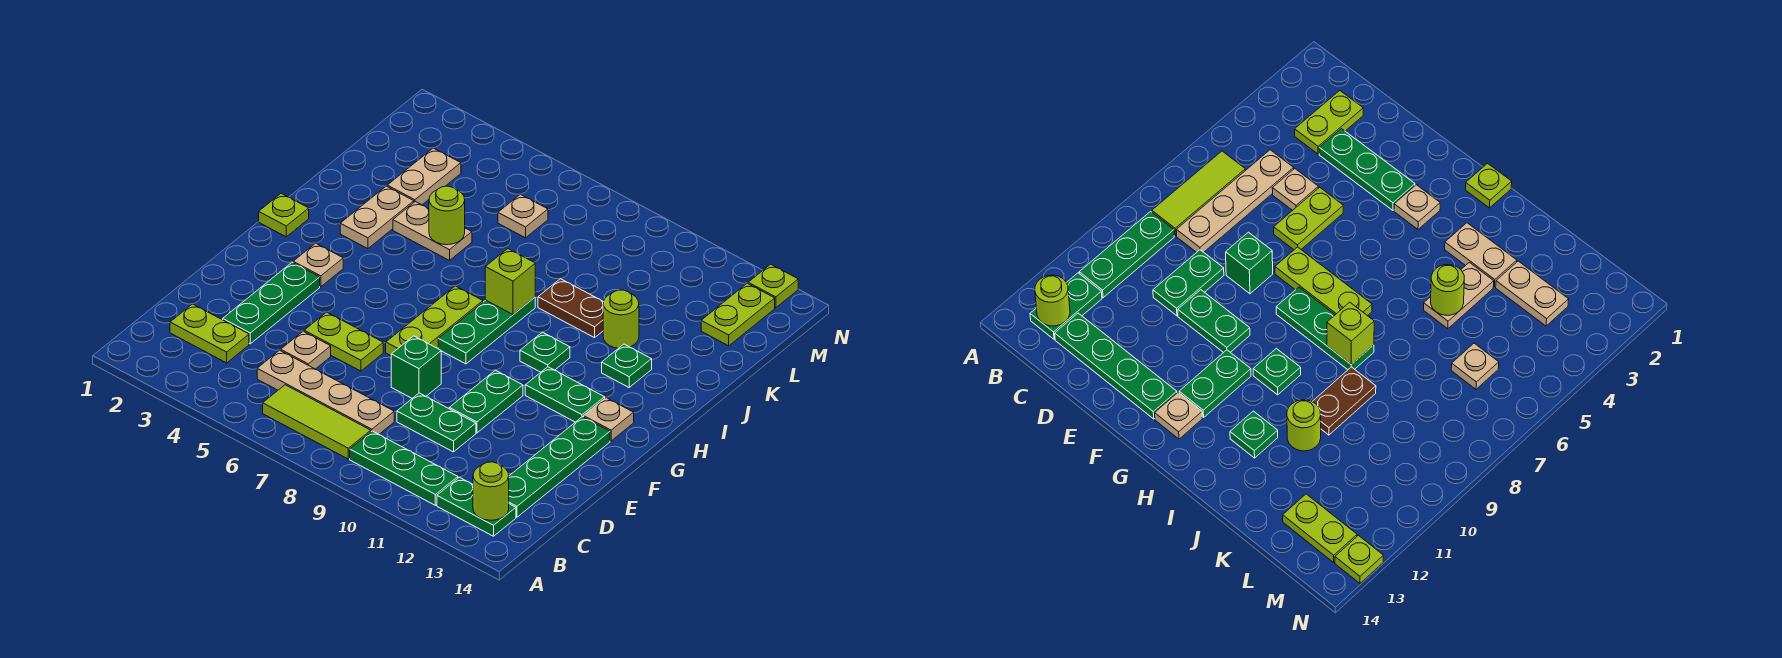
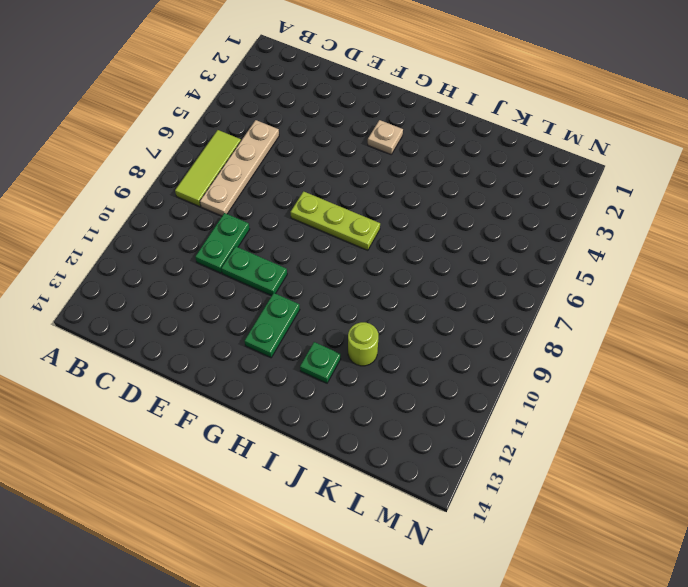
none -> green 1x3 plate [350,431,458,505]
none -> green 1x2 plate [437,477,516,536]
none -> lime 1x2 plate [170,304,249,363]
none -> green 1x4 plate [509,417,610,517]

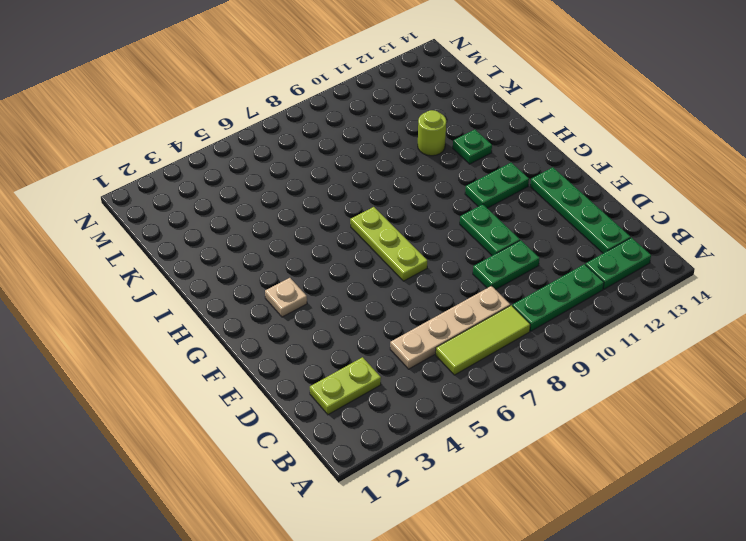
none -> green 1x3 plate [223,262,320,344]
none -> tan 1x1 plate [281,331,331,369]
none -> lime 1x2 plate [304,312,383,371]
none -> green 1x1 brick [391,336,441,398]

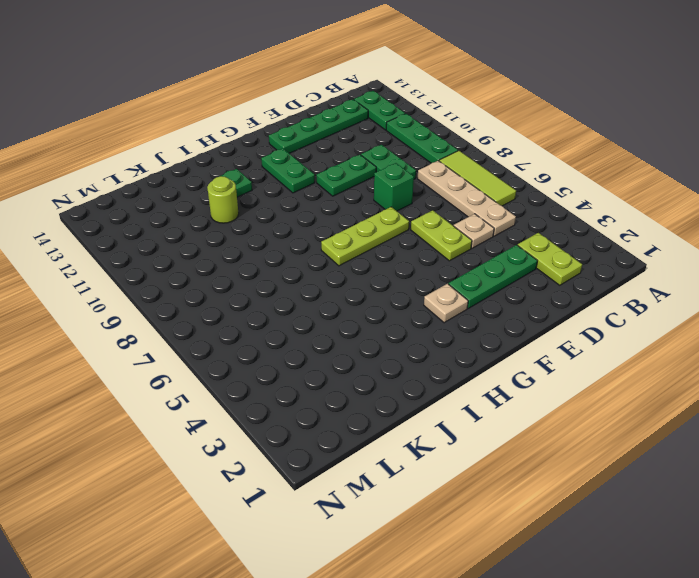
none -> green 1x3 plate [438,297,535,364]
none -> tan 1x1 plate [584,398,634,441]
none -> lime 1x1 plate [259,193,309,237]
none -> green 1x1 plate [520,332,570,372]

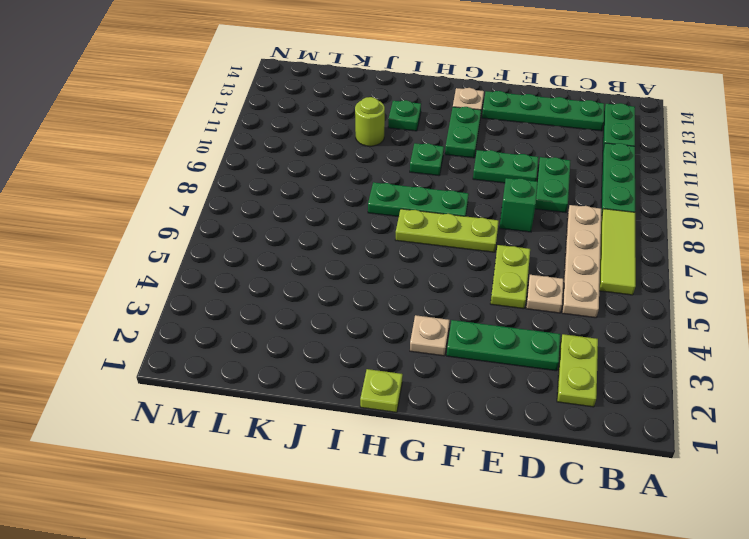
none -> tan 1x2 plate [340,186,414,249]
none -> tan 1x2 plate [393,202,472,261]
none -> brown 1x2 plate [538,279,603,338]
none -> tan 1x2 plate [387,148,461,205]

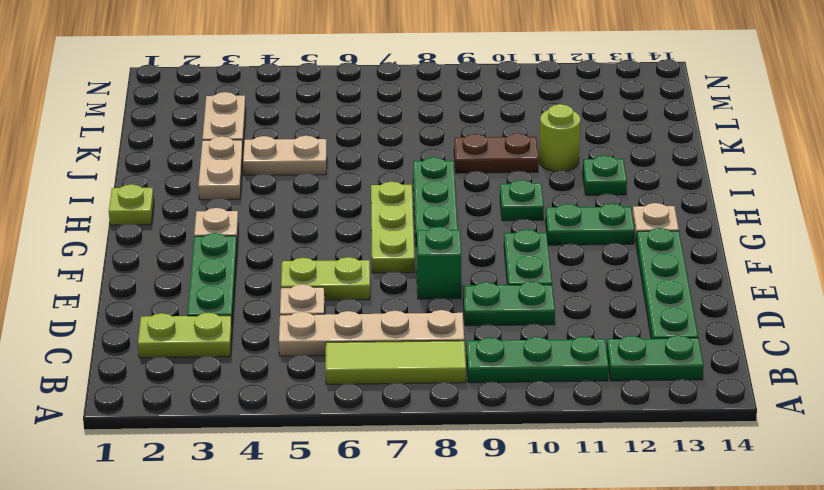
none -> tan 1x1 plate [498,194,548,238]
none -> lime 1x2 plate [701,283,775,346]
none -> lime 1x1 plate [748,264,798,308]
none -> lime 1x1 round brick [473,462,509,520]

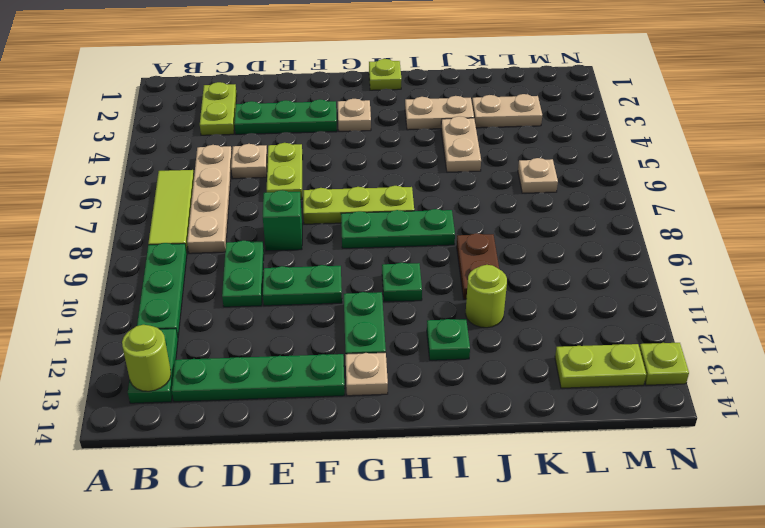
none -> lime 1x1 brick [485,249,535,314]
none -> lime 1x1 round brick [429,186,465,245]

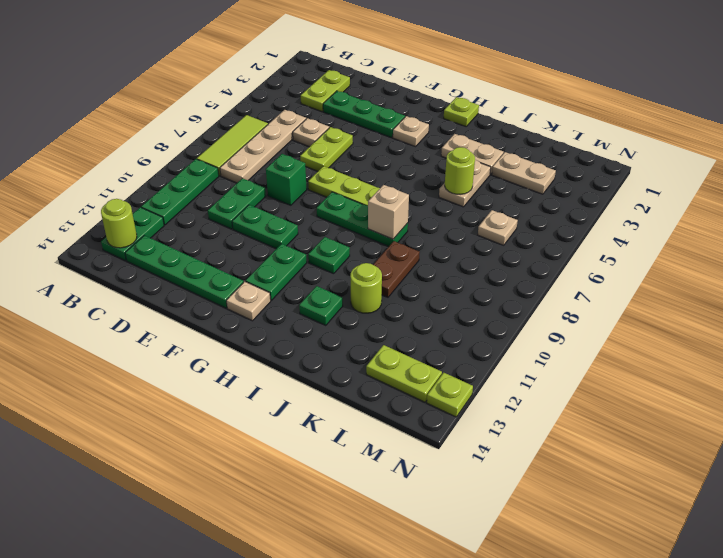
tan 1x1 brick [368,185,409,239] -> lime 1x1 brick [485,249,535,314]

